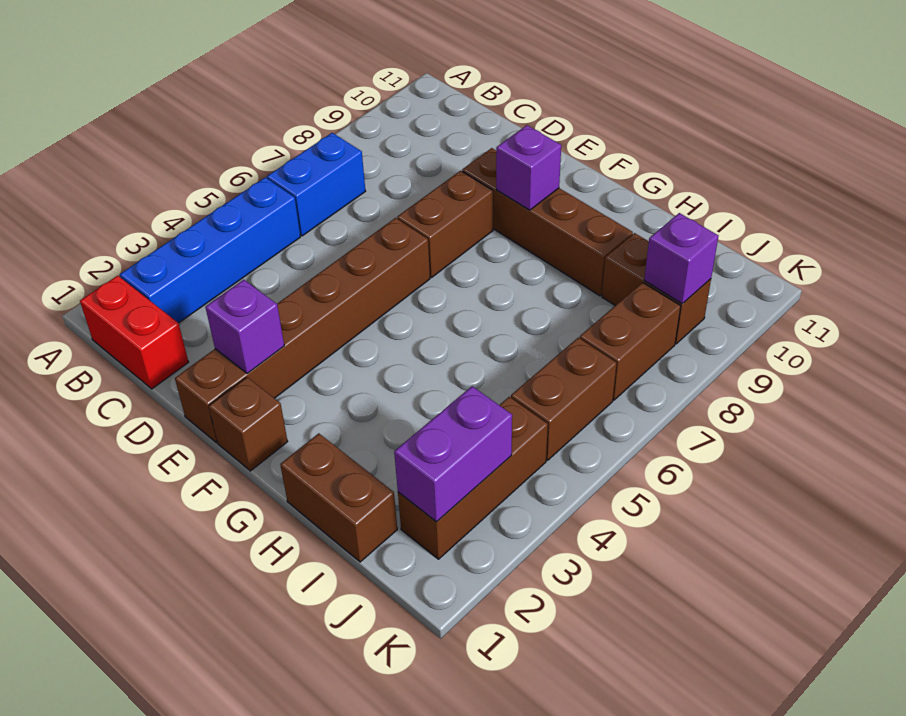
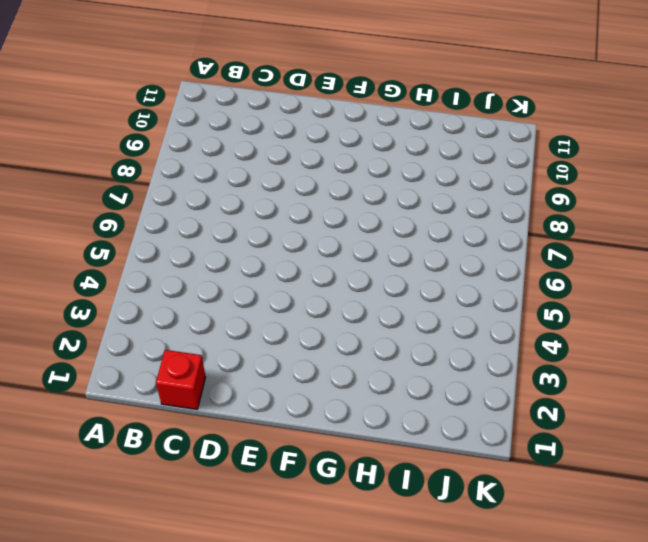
red 1x1 brick [156,350,205,409] -> red 1x2 brick [80,276,188,389]
none -> blue 1x4 brick [120,178,300,323]
none -> blue 1x2 brick [267,133,365,236]
none -> brown 1x6 brick [175,218,430,443]

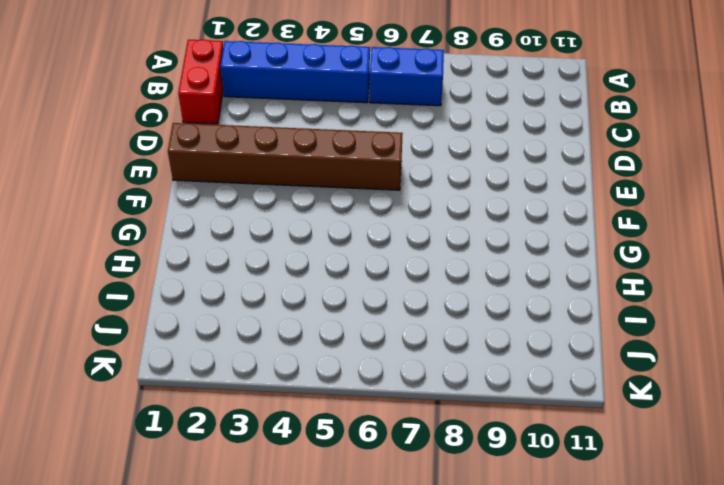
none -> brown 1x2 brick [397,171,493,278]
none -> brown 1x4 brick [462,148,633,296]
none -> brown 1x1 brick [209,377,288,471]

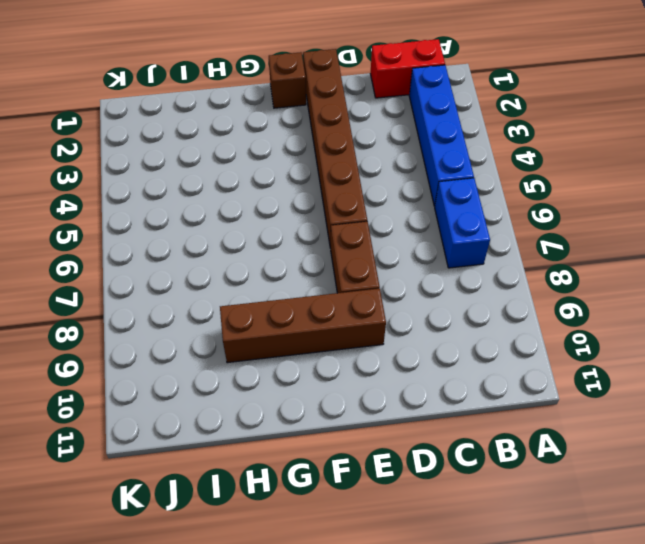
none -> brown 1x2 brick [280,433,397,562]
none -> brown 1x2 brick [602,233,711,344]
none -> brown 1x3 brick [398,397,548,559]

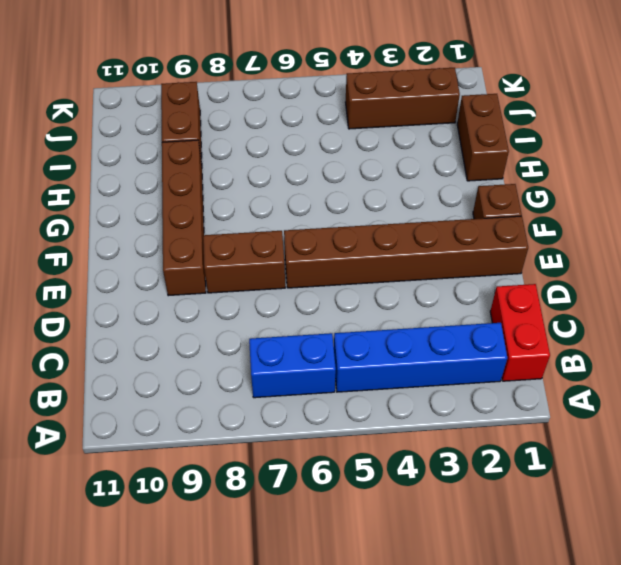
none -> brown 1x2 brick [511,338,617,460]
none -> brown 1x2 brick [580,282,681,400]
none -> purple 1x1 brick [205,280,284,374]

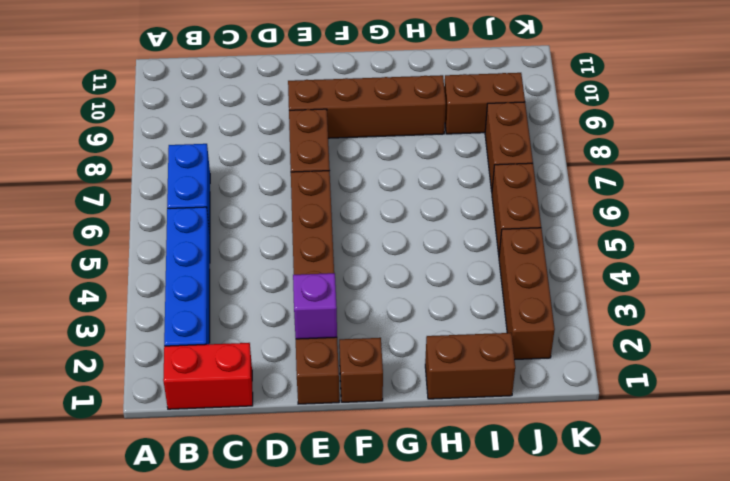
none -> purple 1x1 brick [496,125,561,210]
none -> purple 1x2 brick [394,386,512,522]
none -> purple 1x1 brick [644,213,718,304]

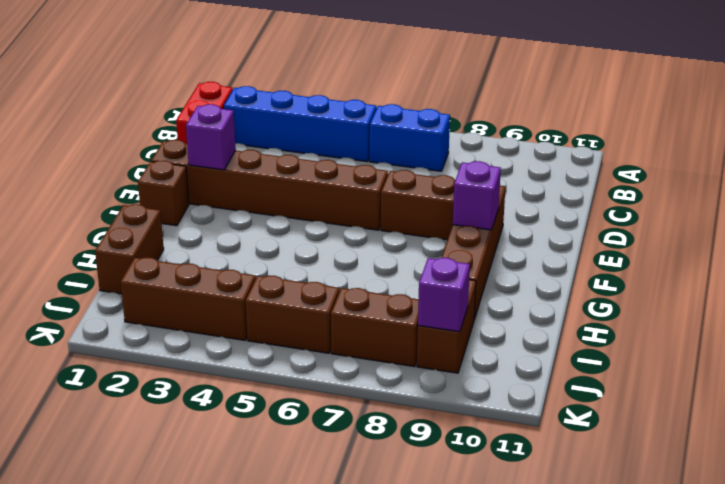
none -> purple 1x2 brick [394,386,512,522]

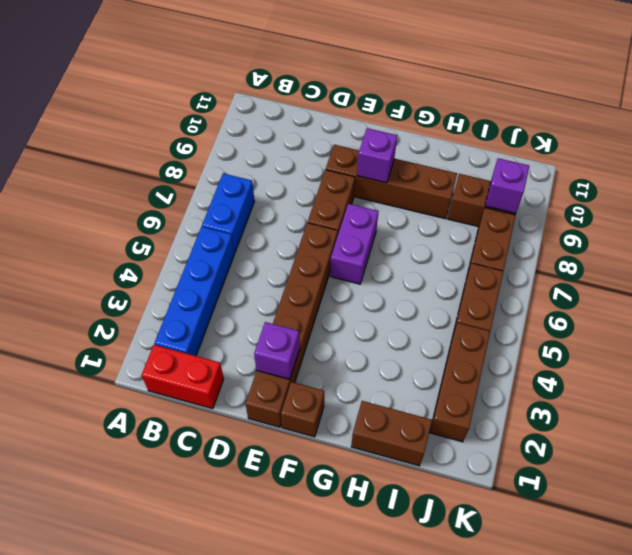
purple 1x2 brick [330,204,378,284] -> purple 1x2 brick moved to [394,386,512,522]

